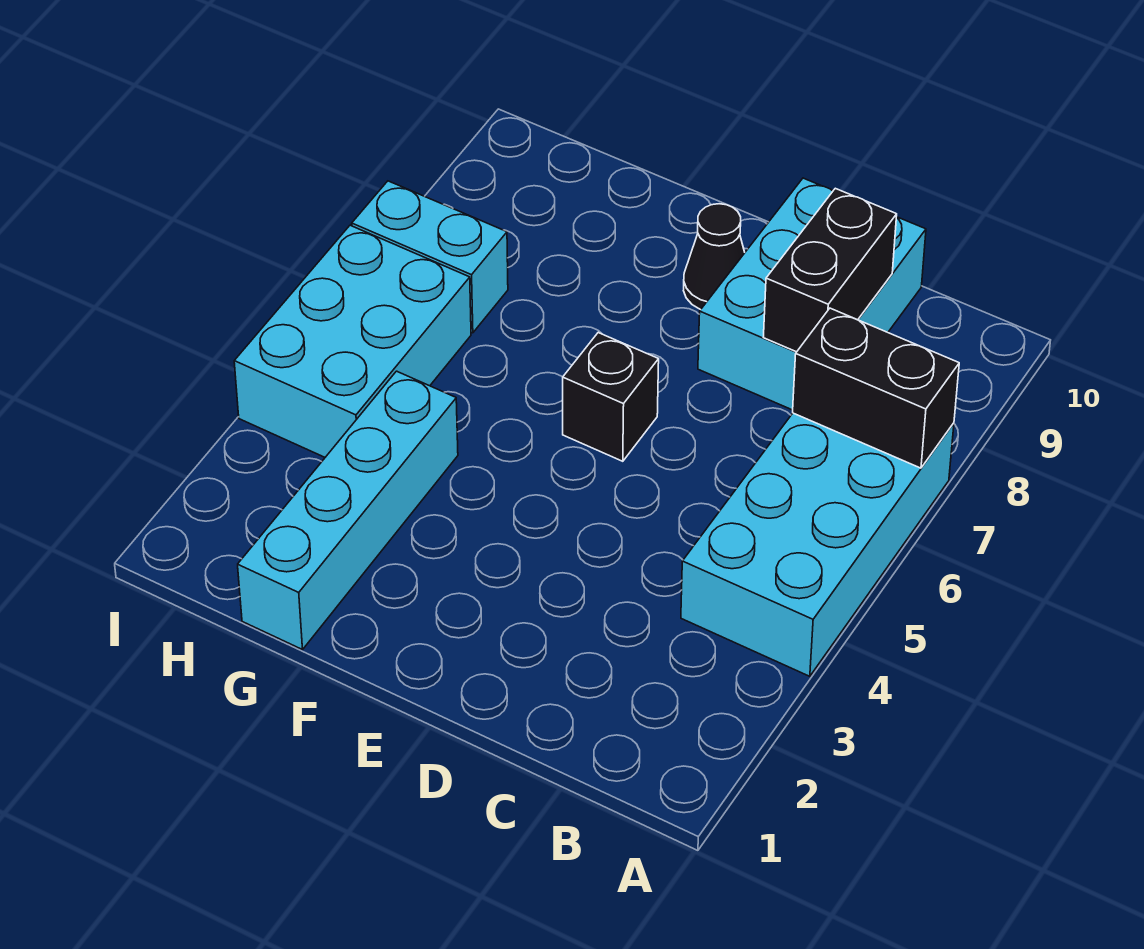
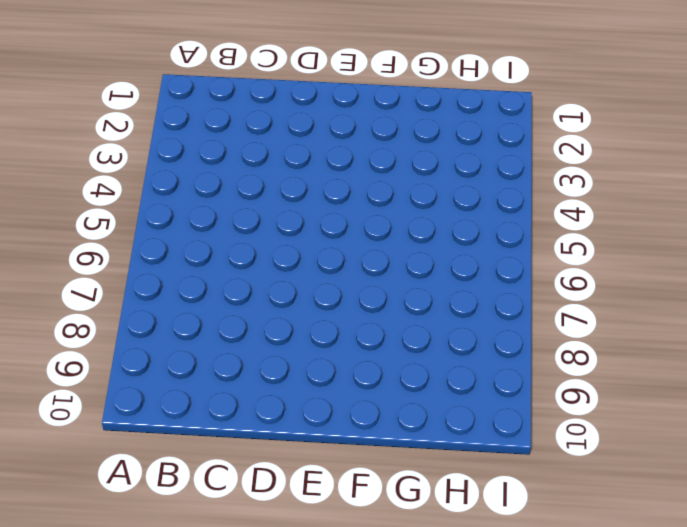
none -> cyan 2x4 brick [681,413,954,676]
none -> cyan 2x3 brick [698,178,926,410]

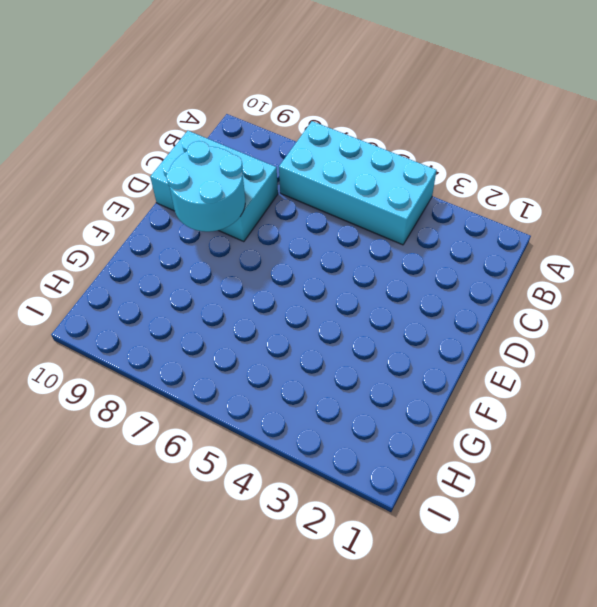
cyan 2x2 round brick [166,141,245,232] -> none
none -> black 1x1 brick [563,333,659,461]
none -> black 1x1 cone [684,204,745,310]

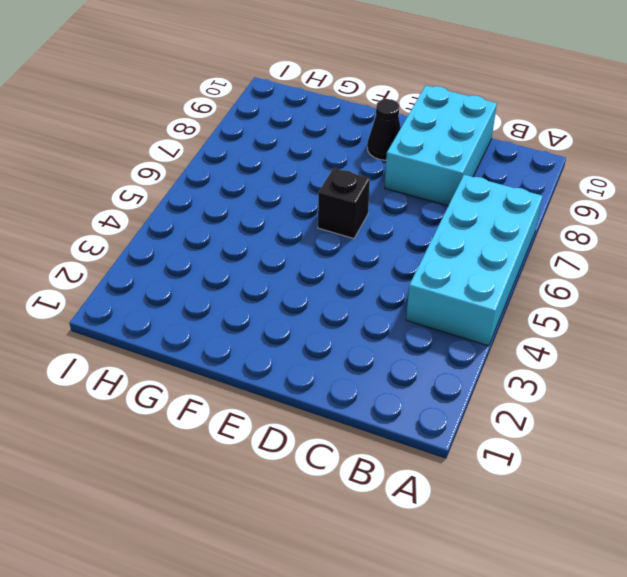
none -> cyan 1x4 brick [238,371,458,650]
none -> cyan 2x3 brick [234,225,471,457]

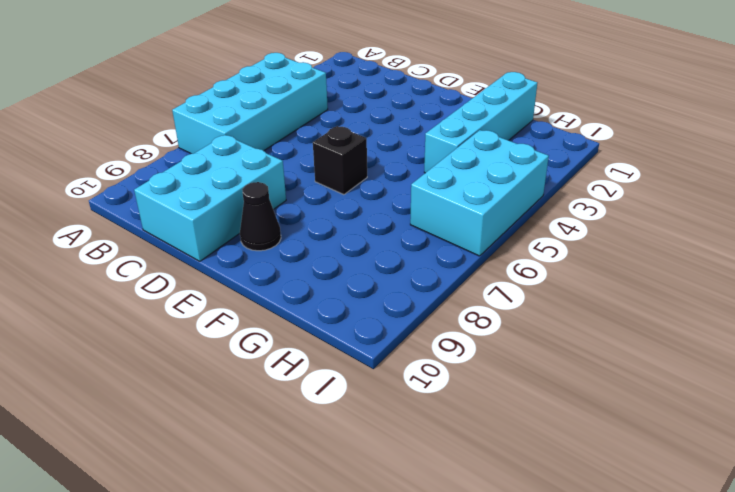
none -> cyan 1x2 brick [352,181,508,333]
none -> black 1x2 brick [793,308,959,468]

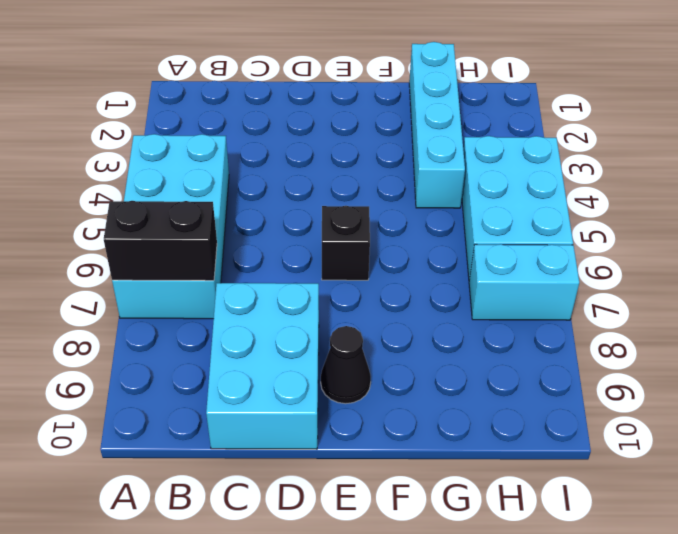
none -> black 1x2 brick [763,188,897,352]

